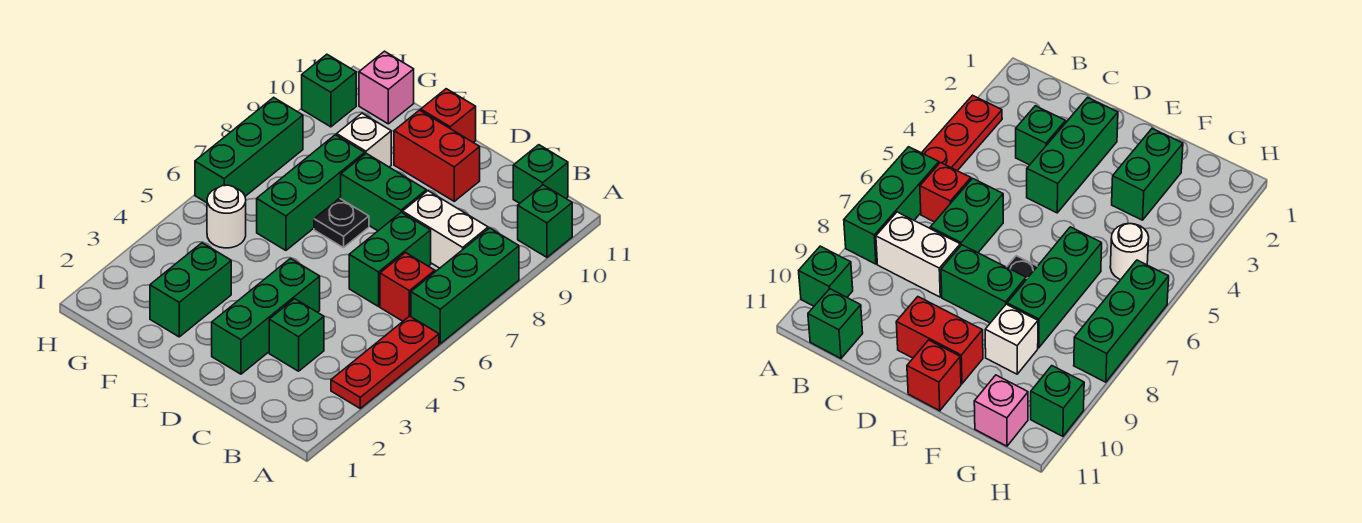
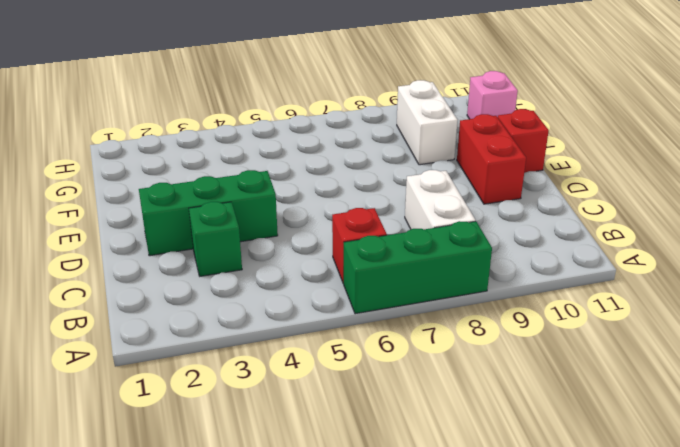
white 1x2 brick [397,80,458,165] -> white 1x1 brick [337,113,391,167]
none -> red 1x3 plate [331,316,439,408]
none -> green 1x1 brick [518,185,572,257]
none -> green 1x1 brick [513,145,568,203]

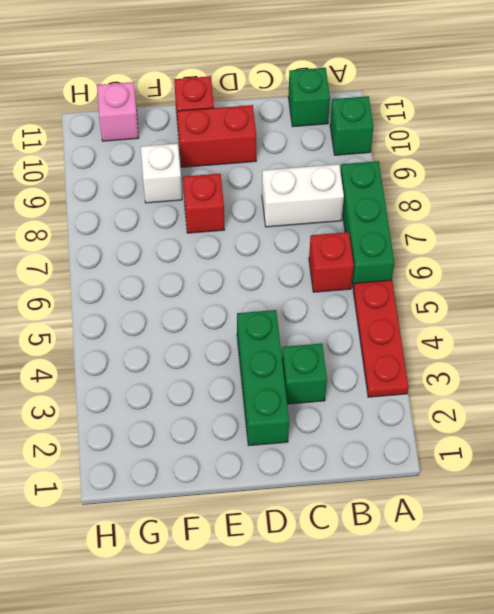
red 1x1 brick [183,174,225,233] -> green 1x2 brick [341,153,426,231]
none -> green 1x2 brick [349,212,431,306]
none -> black 1x1 plate [314,198,369,248]
none -> green 1x2 brick [150,243,231,337]

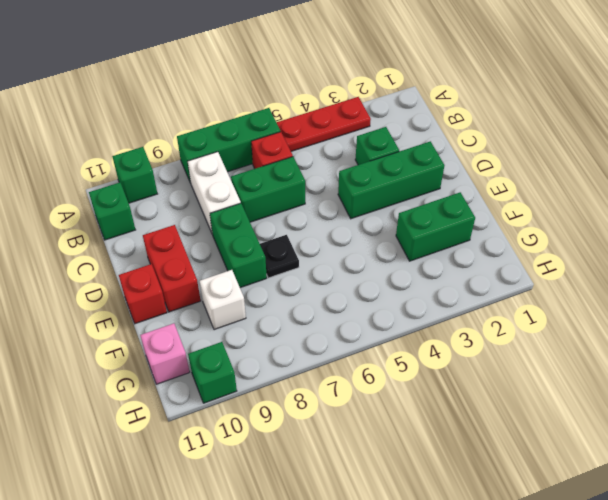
none -> green 1x3 brick [257,135,365,250]
none -> white 1x1 round brick [207,185,246,248]
none -> green 1x3 brick [195,97,303,203]

